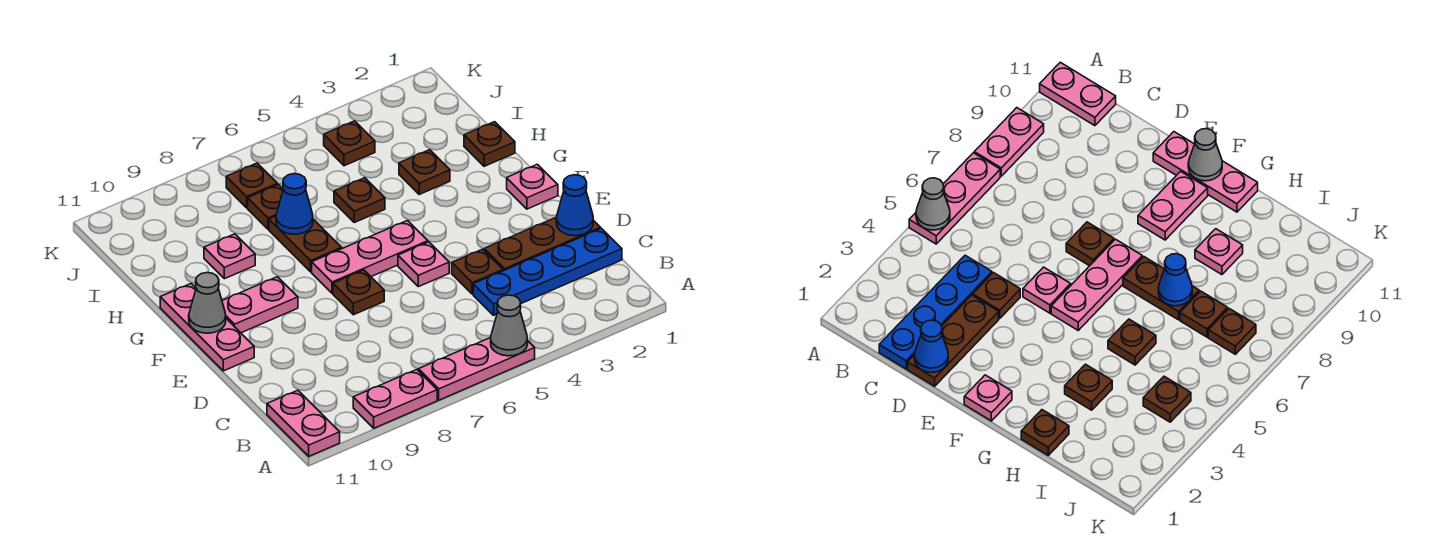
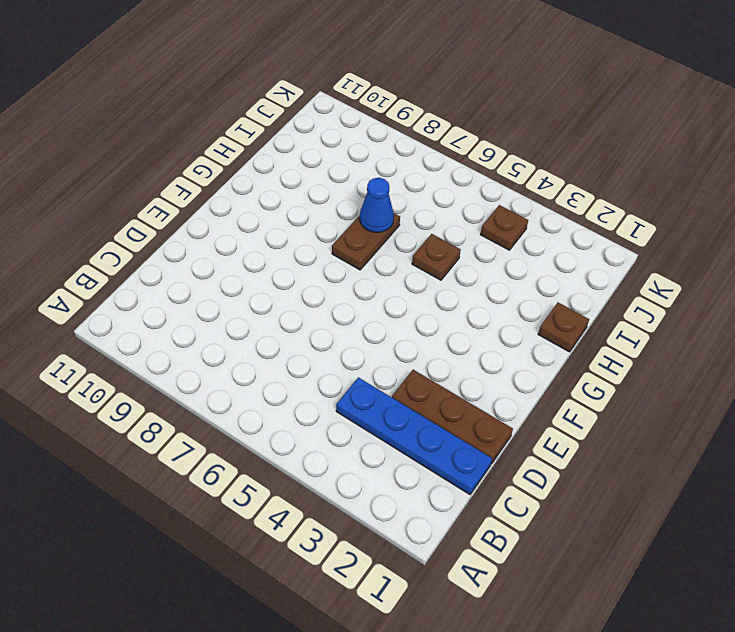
none -> pink 1x3 plate [418,338,535,400]
none -> pink 1x2 plate [353,370,437,428]
none -> pink 1x2 plate [267,390,340,456]

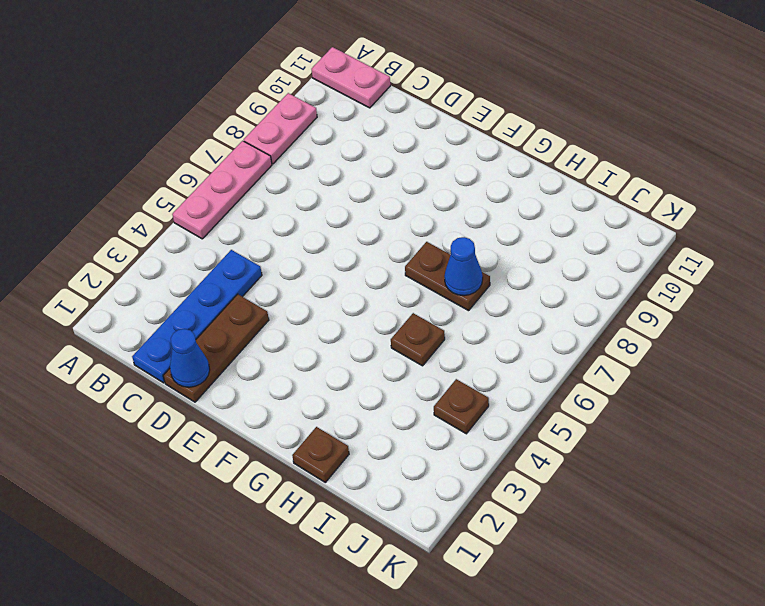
none -> brown 1x1 plate [452,249,503,294]
none -> pink 1x1 plate [398,242,449,287]
none -> brown 1x1 plate [333,270,384,315]

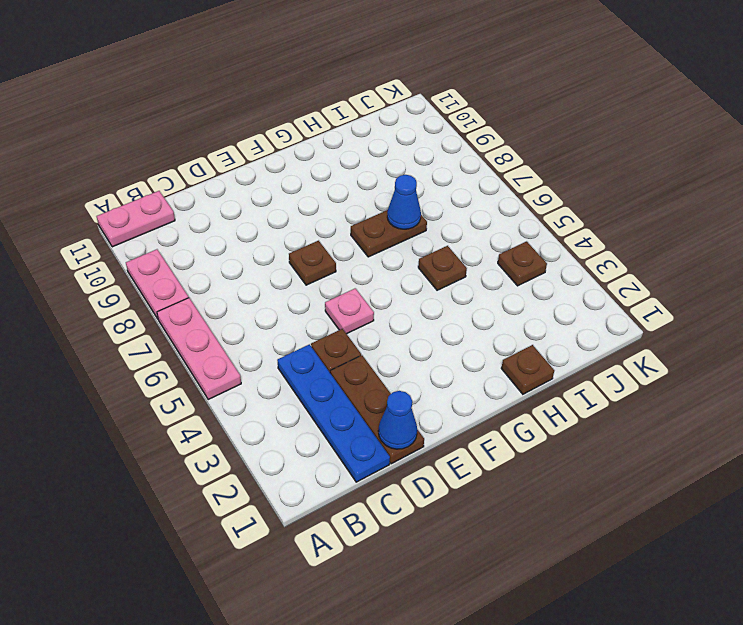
none -> pink 1x3 plate [160,284,254,371]
none -> pink 1x1 plate [507,164,558,209]
none -> pink 1x3 plate [312,221,428,293]

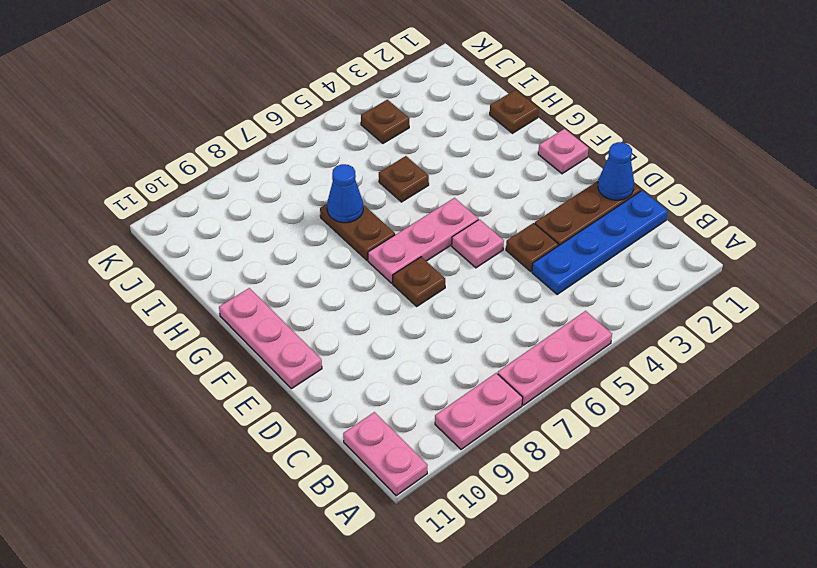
none -> pink 1x2 plate [222,277,298,333]
none -> brown 1x1 plate [399,150,450,194]
none -> pink 1x1 plate [204,234,255,279]

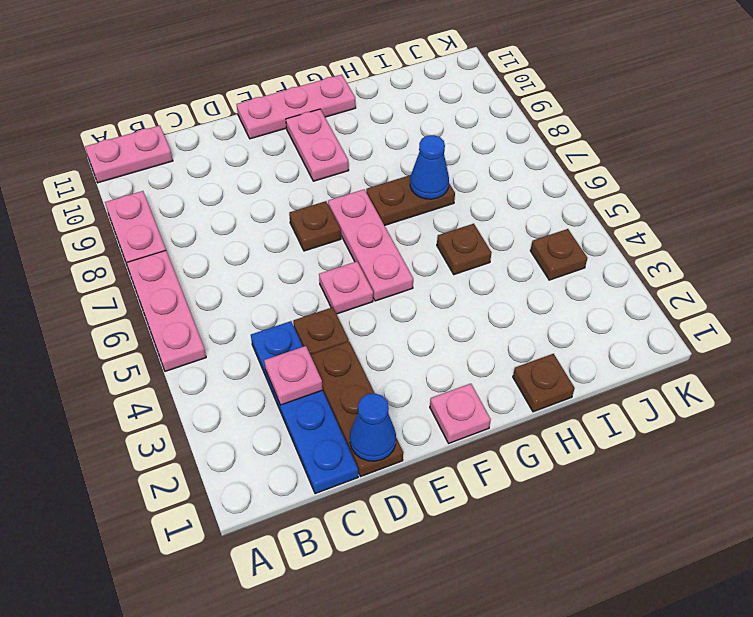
pink 1x1 plate [264,346,323,405] -> pink 1x1 plate moved to [204,234,255,279]
none -> brown 1x1 plate [399,150,450,194]
none -> brown 1x1 plate [248,185,283,229]
none -> brown 1x1 plate [226,163,277,208]

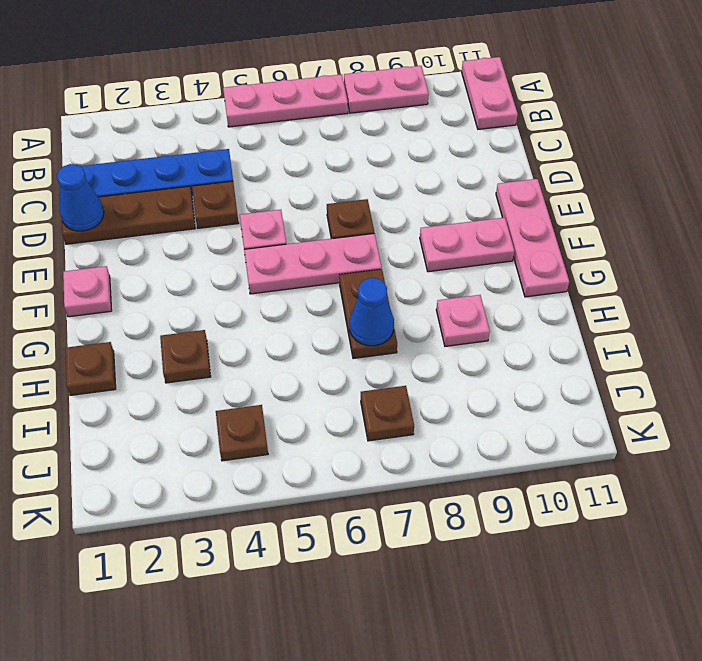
none -> brown 1x1 plate [334,178,385,222]
none -> brown 1x1 plate [248,185,283,229]
none -> grey 1x1 cone [491,295,528,356]

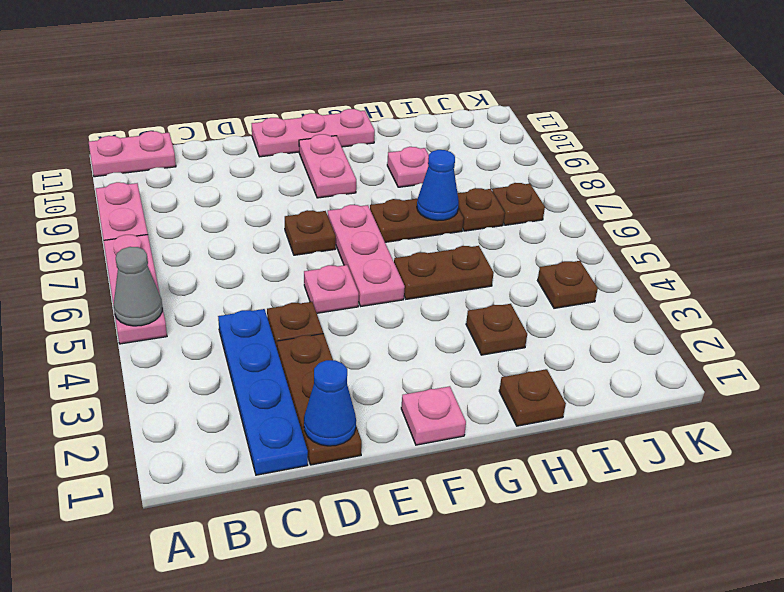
brown 1x2 plate [394,246,494,299] -> brown 1x1 plate [334,178,385,222]
none -> grey 1x1 cone [189,273,226,333]

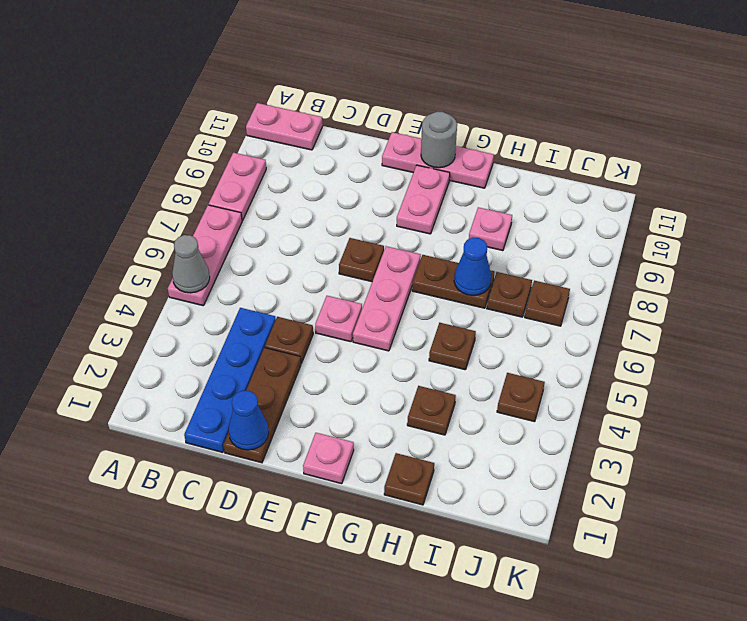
grey 1x1 round brick [421,112,457,168] -> grey 1x1 cone [189,273,226,333]

